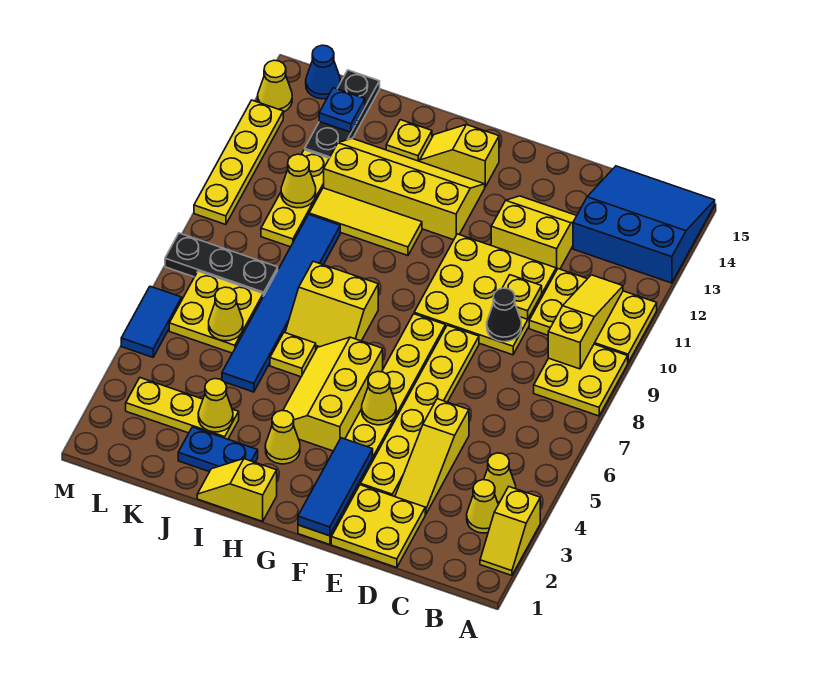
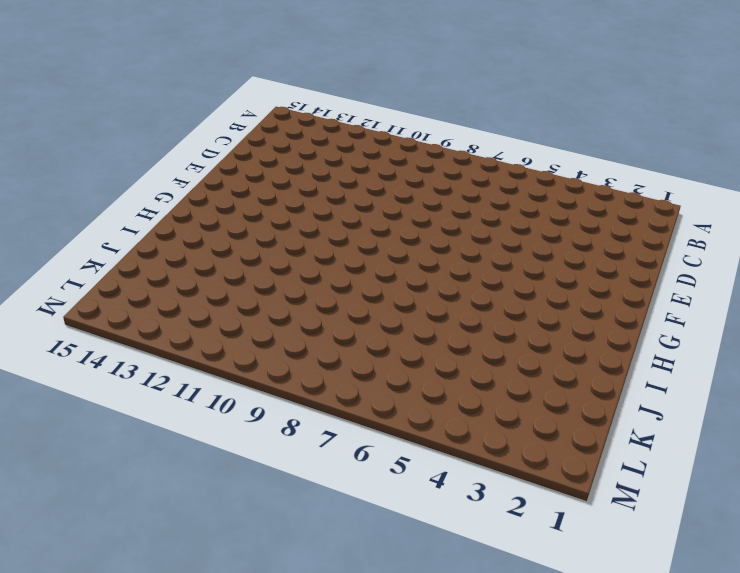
none -> yellow 1x2 slope [480,487,540,575]
none -> yellow 2x2 plate [534,344,628,416]
none -> yellow 2x3 plate [529,269,657,362]
none -> blue 3x3 slope [573,166,715,283]

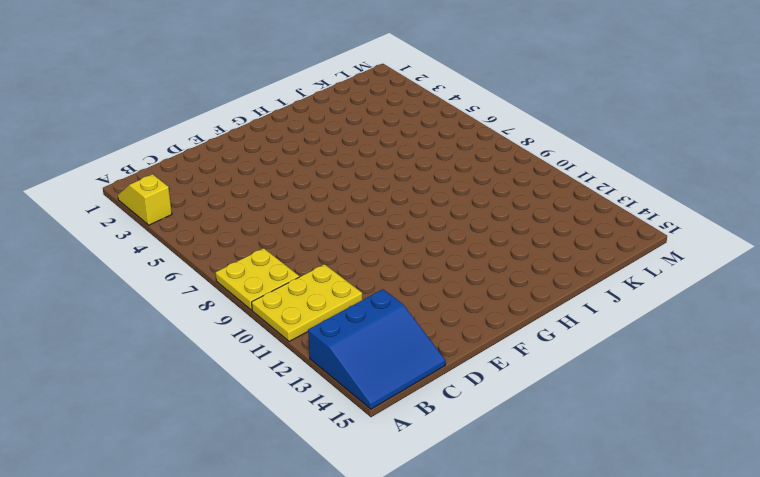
none -> yellow 1x1 cone [467,480,498,533]
none -> yellow 1x1 cone [484,453,516,504]
none -> yellow 2x2 plate [331,485,425,568]
none -> yellow 1x3 slope [395,399,469,514]

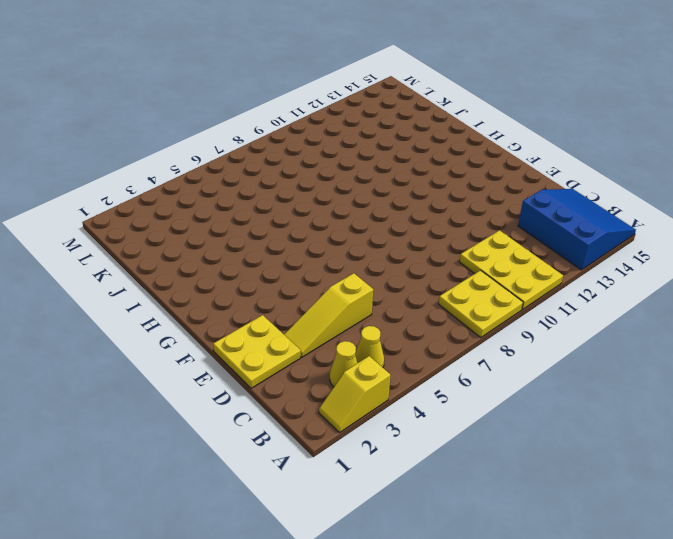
none -> yellow 3x3 plate [414,234,556,355]
none -> yellow 2x2 slope [491,196,577,271]
none -> yellow 1x6 plate [361,325,479,497]
none -> yellow 1x8 plate [298,314,445,545]

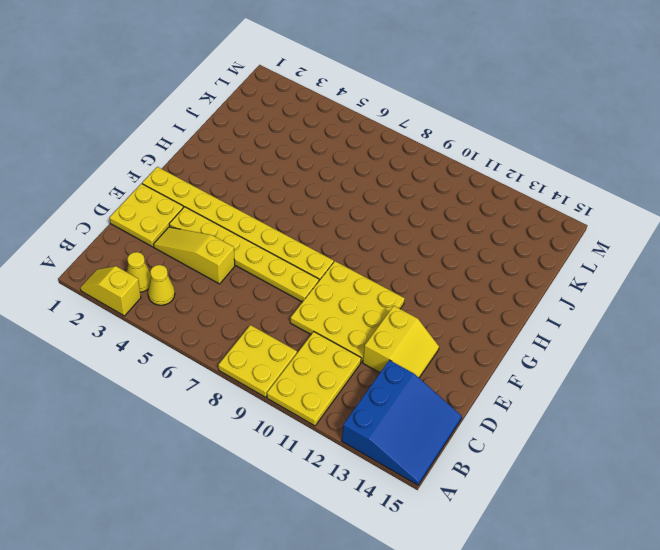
none -> yellow 2x3 slope [283,337,383,451]
none -> yellow 2x4 slope [324,138,485,240]
none -> yellow 1x2 slope [420,125,499,187]
none -> yellow 1x2 slope [197,459,277,521]

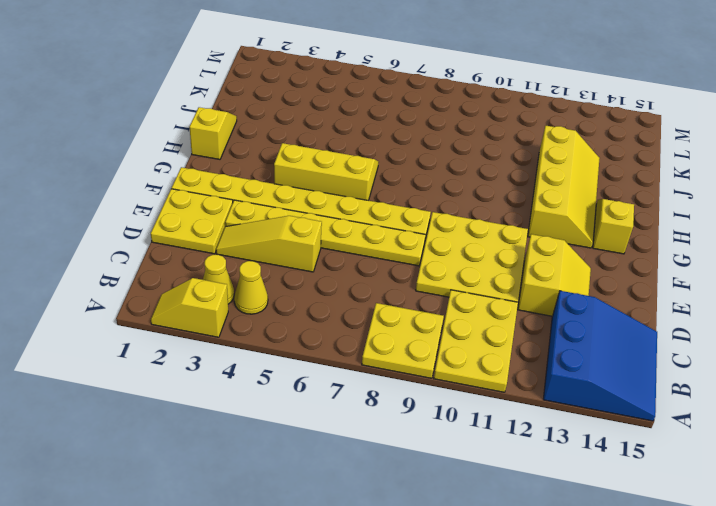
none -> yellow 1x1 cone [265,411,300,464]
none -> yellow 2x2 slope [285,261,378,349]
none -> yellow 1x3 tile [309,188,422,256]
none -> blue 1x2 plate [178,427,258,472]

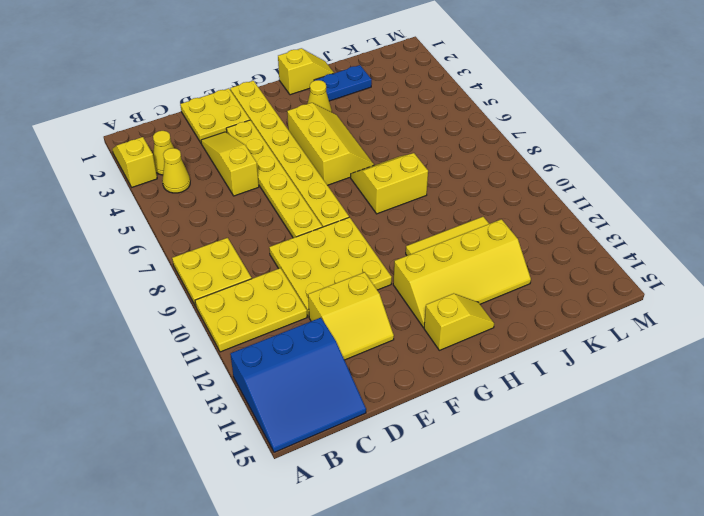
none -> yellow 1x1 plate [270,332,316,377]
none -> yellow 1x1 plate [386,120,432,161]
none -> yellow 1x3 plate [126,378,239,439]
none -> blue 1x6 tile [222,215,340,392]

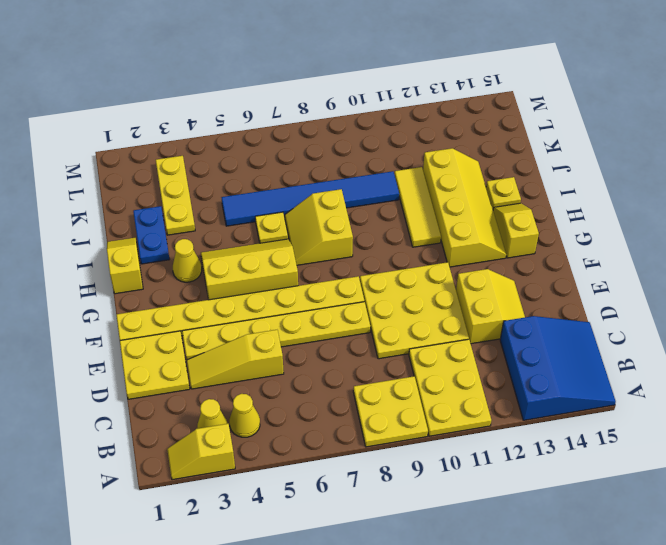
none -> yellow 2x2 plate [169,271,263,353]
none -> black 1x3 plate [165,233,278,296]
none -> yellow 1x3 plate [261,150,329,247]
none -> black 1x3 plate [305,70,380,158]

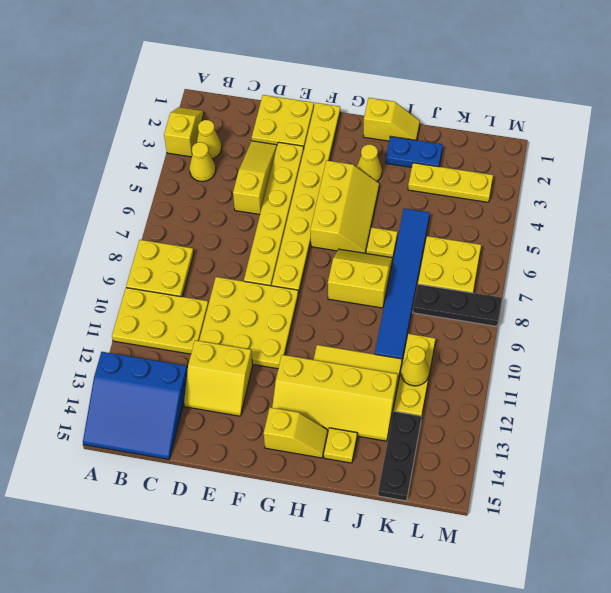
none -> blue 1x1 cone [306,45,340,99]
none -> blue 1x2 tile [121,286,182,357]
none -> yellow 1x4 plate [194,100,283,225]
none -> yellow 1x1 cone [258,60,292,112]

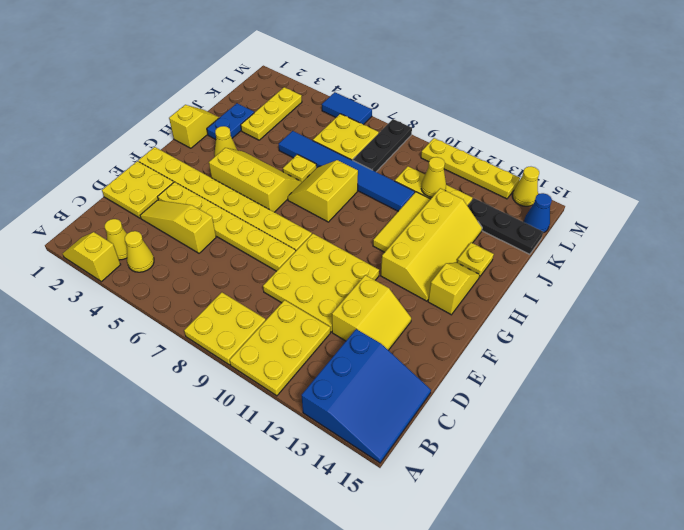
none -> yellow 1x3 slope [548,275,623,369]
none -> black 1x1 cone [487,288,521,342]
none -> yellow 1x1 plate [503,275,542,319]
none -> blue 1x3 tile [298,438,373,536]

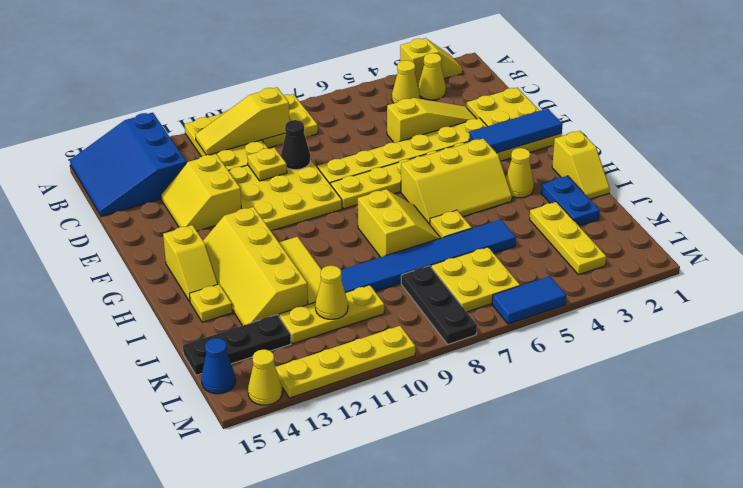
none -> yellow 1x1 cone [362,372,396,425]
none -> yellow 1x1 cone [198,379,233,432]
none -> yellow 1x1 cone [209,287,243,341]
none -> blue 1x1 plate [319,88,365,132]

